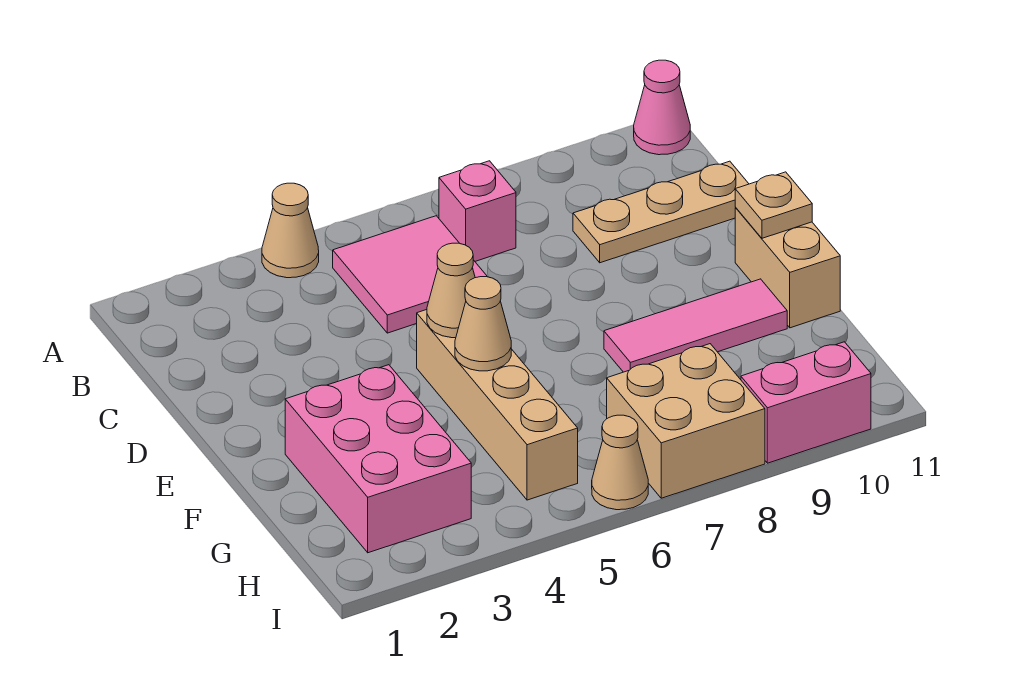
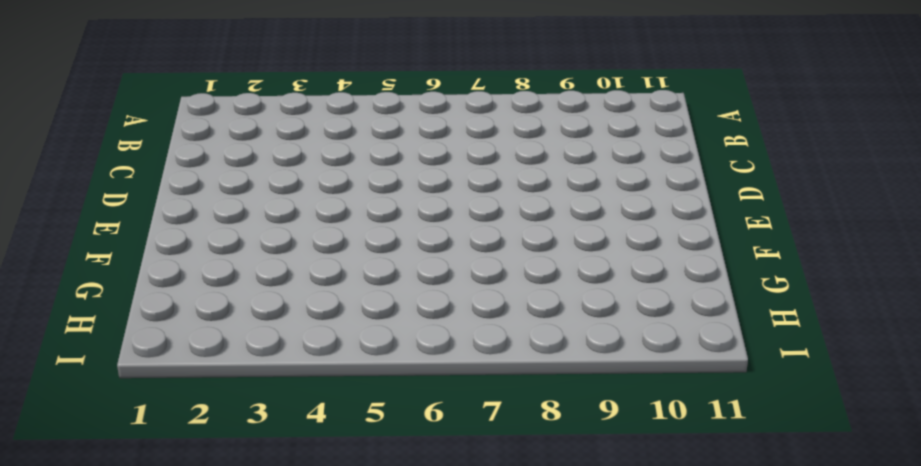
none -> tan 1x1 cone [262,183,319,278]
none -> pink 1x1 cone [634,60,690,155]
none -> pink 2x2 tile [333,216,487,333]

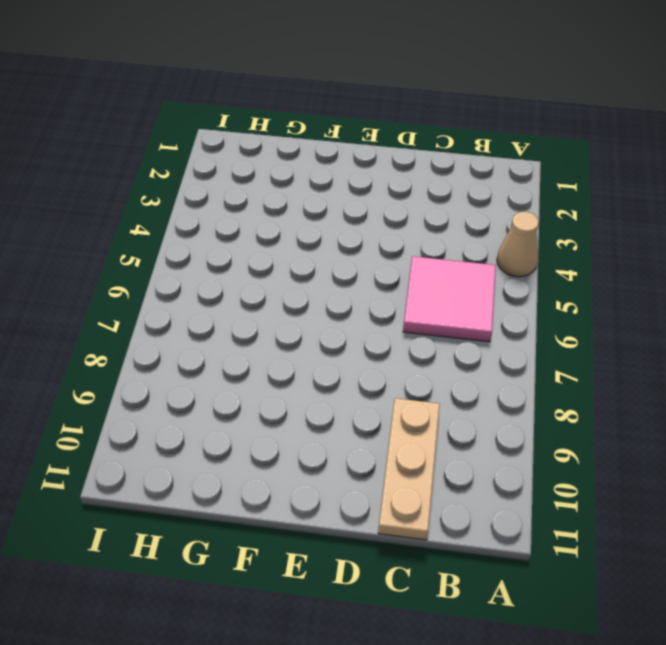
none -> pink 1x1 cone [634,60,690,155]
none -> pink 1x1 brick [439,161,516,261]
none -> tan 1x4 brick [417,310,578,500]

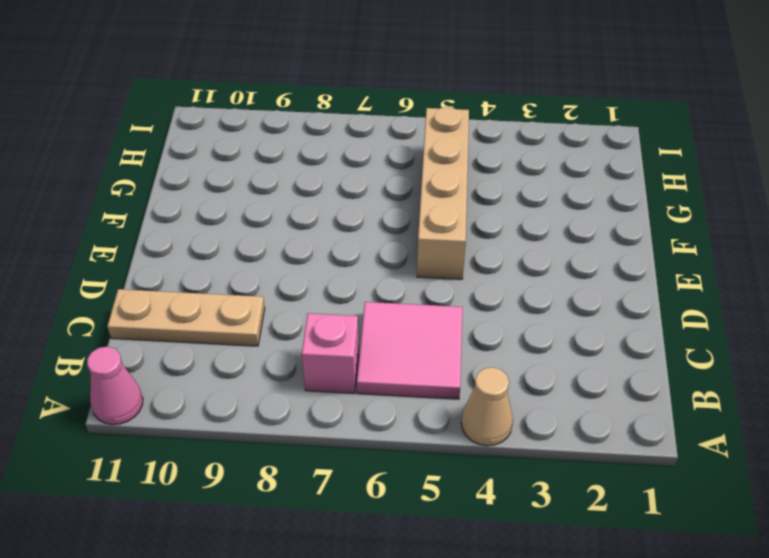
none -> tan 1x2 brick [735,208,840,328]
none -> pink 2x3 brick [285,365,471,553]
none -> pink 1x3 tile [604,279,787,372]

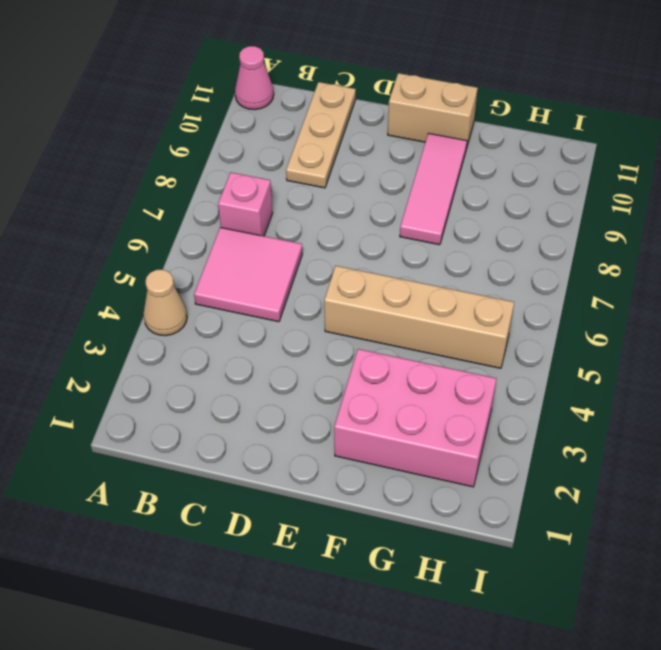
none -> tan 2x2 brick [607,344,765,498]
none -> tan 1x1 cone [592,415,648,510]
none -> pink 1x2 brick [741,342,871,463]

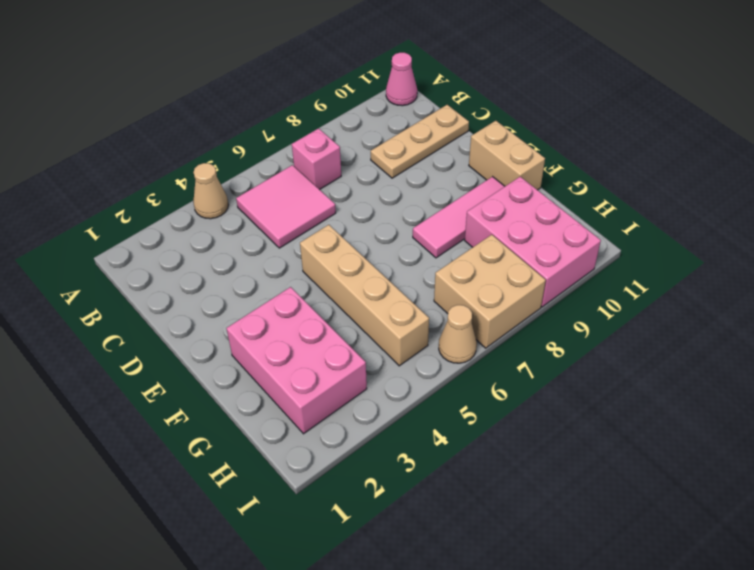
pink 2x3 brick [465,177,601,307] -> pink 1x2 brick [741,342,871,463]
none -> tan 1x1 cone [427,243,475,338]
none -> tan 1x1 plate [735,172,812,238]
none -> tan 1x1 cone [455,277,511,371]

